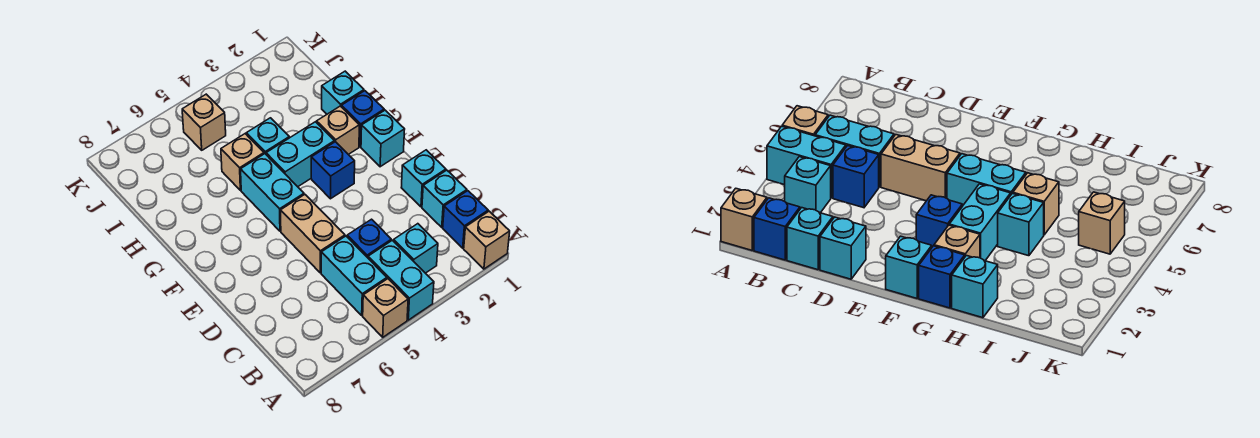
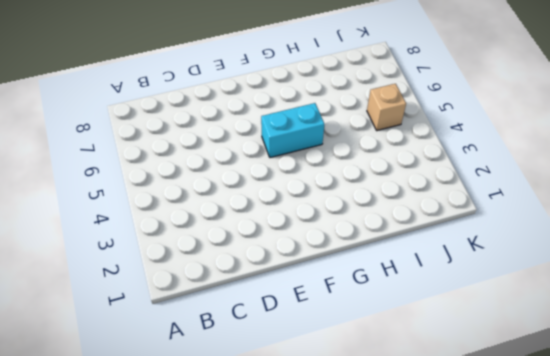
none -> tan 1x1 brick [464,211,510,269]
none -> cyan 1x2 brick [368,240,434,320]
none -> tan 1x1 brick [363,279,408,337]

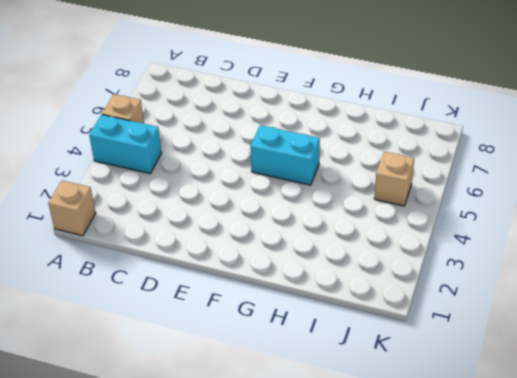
none -> blue 1x1 brick [443,191,488,248]
none -> cyan 1x1 brick [394,224,438,273]
none -> cyan 1x2 brick [321,236,387,315]

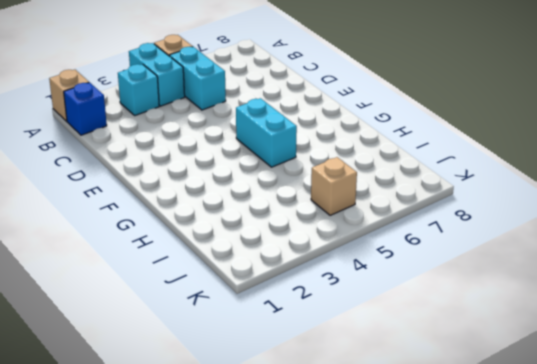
none -> cyan 1x1 brick [422,170,467,227]
none -> blue 1x1 brick [347,219,391,258]
none -> cyan 1x1 brick [401,150,446,207]

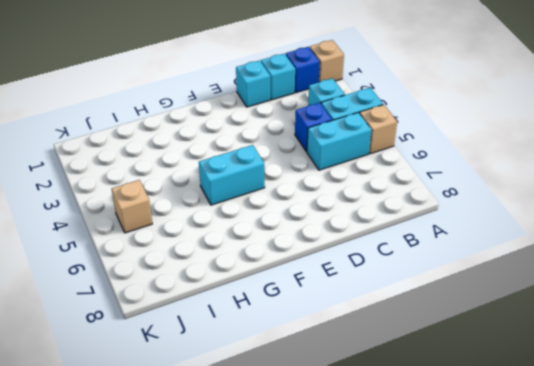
none -> tan 1x2 brick [281,195,345,273]
none -> cyan 1x1 brick [361,110,405,167]
none -> blue 1x1 brick [311,142,355,199]

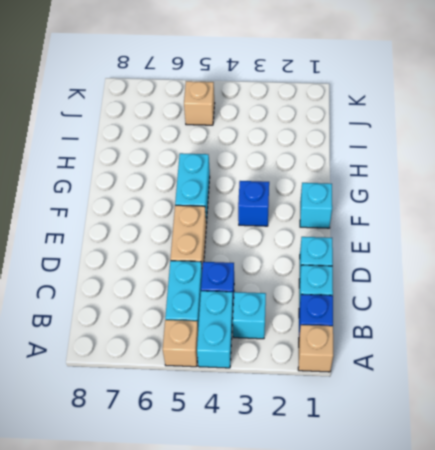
none -> blue 1x1 brick [341,91,384,147]
none -> tan 1x1 brick [317,106,359,154]
none -> cyan 1x2 brick [266,122,334,187]

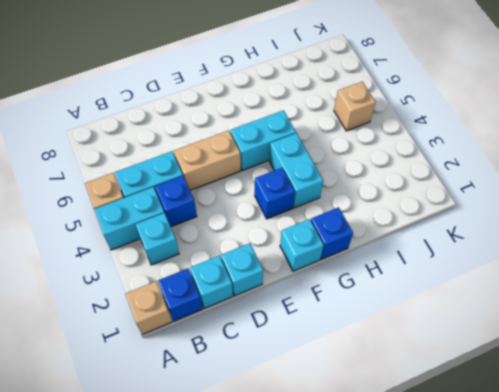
none -> tan 1x1 brick [317,106,359,154]
none -> cyan 1x1 brick [322,71,364,114]
none -> cyan 1x1 brick [246,118,289,154]

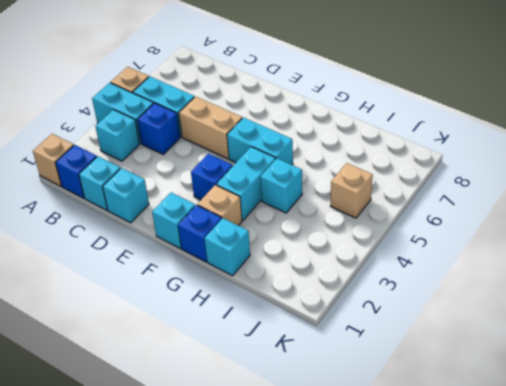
none -> tan 1x1 brick [221,134,264,190]

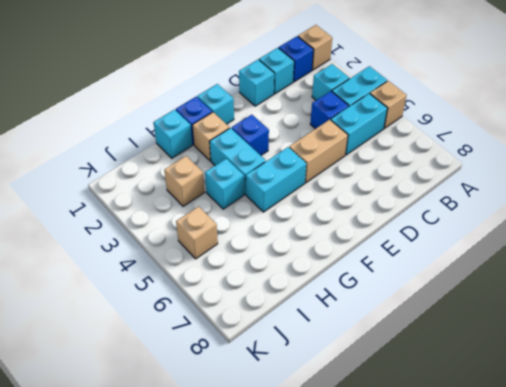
tan 1x1 brick [164,156,204,206] -> tan 1x1 brick moved to [221,134,264,190]

